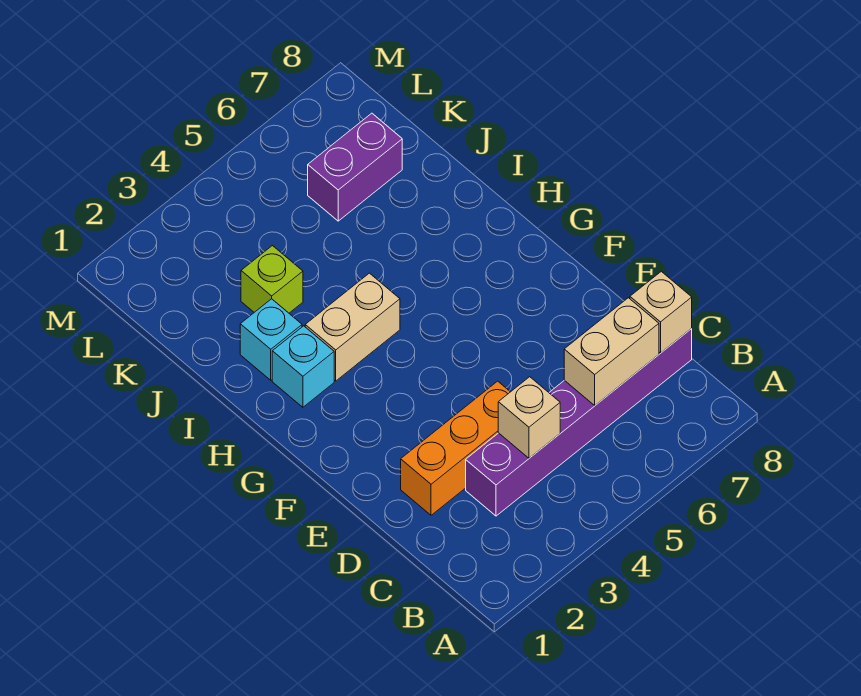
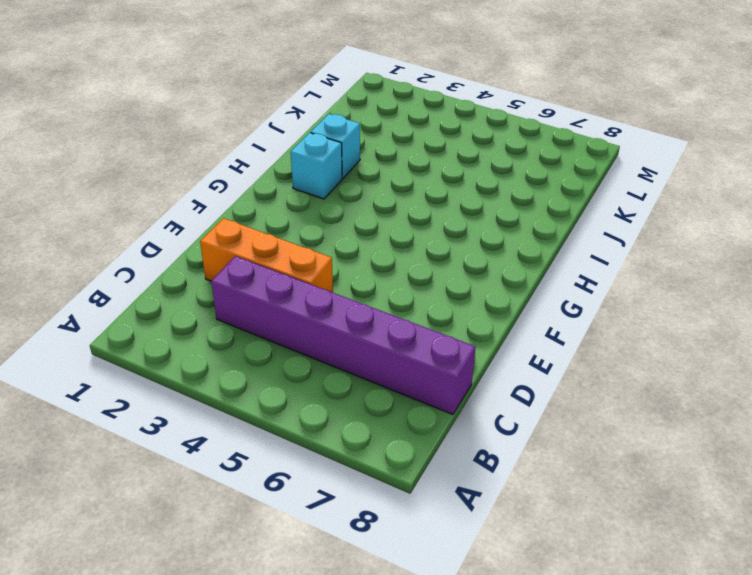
none -> tan 1x2 brick [305,273,400,381]
none -> lime 1x1 brick [241,246,303,313]

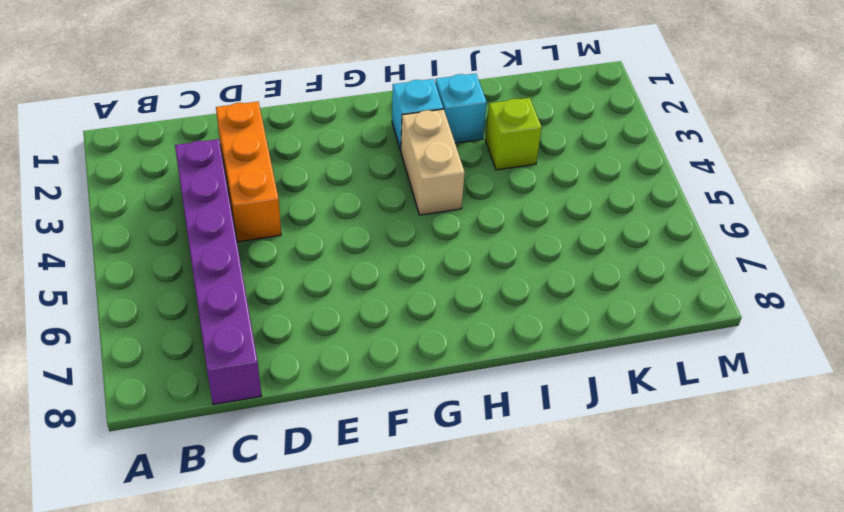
none -> purple 1x2 brick [308,113,402,221]
none -> tan 1x1 brick [498,377,560,458]

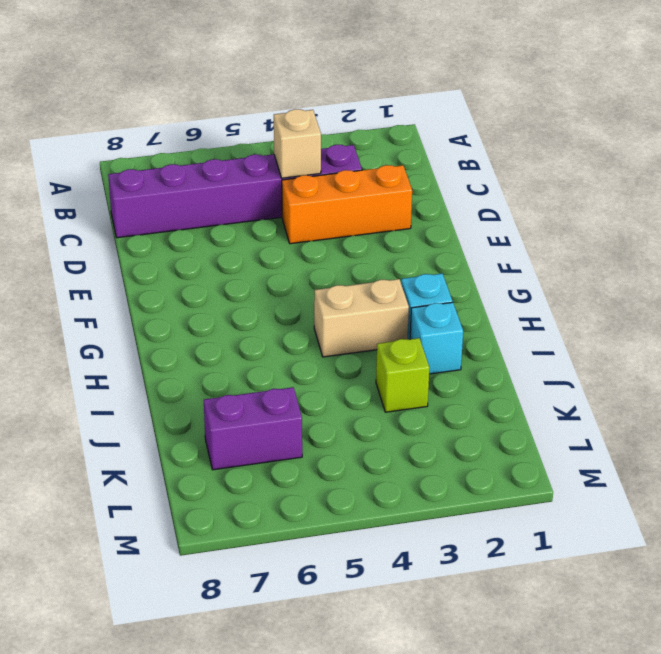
none -> tan 1x2 brick [564,298,659,405]
none -> tan 1x1 brick [630,271,692,353]

